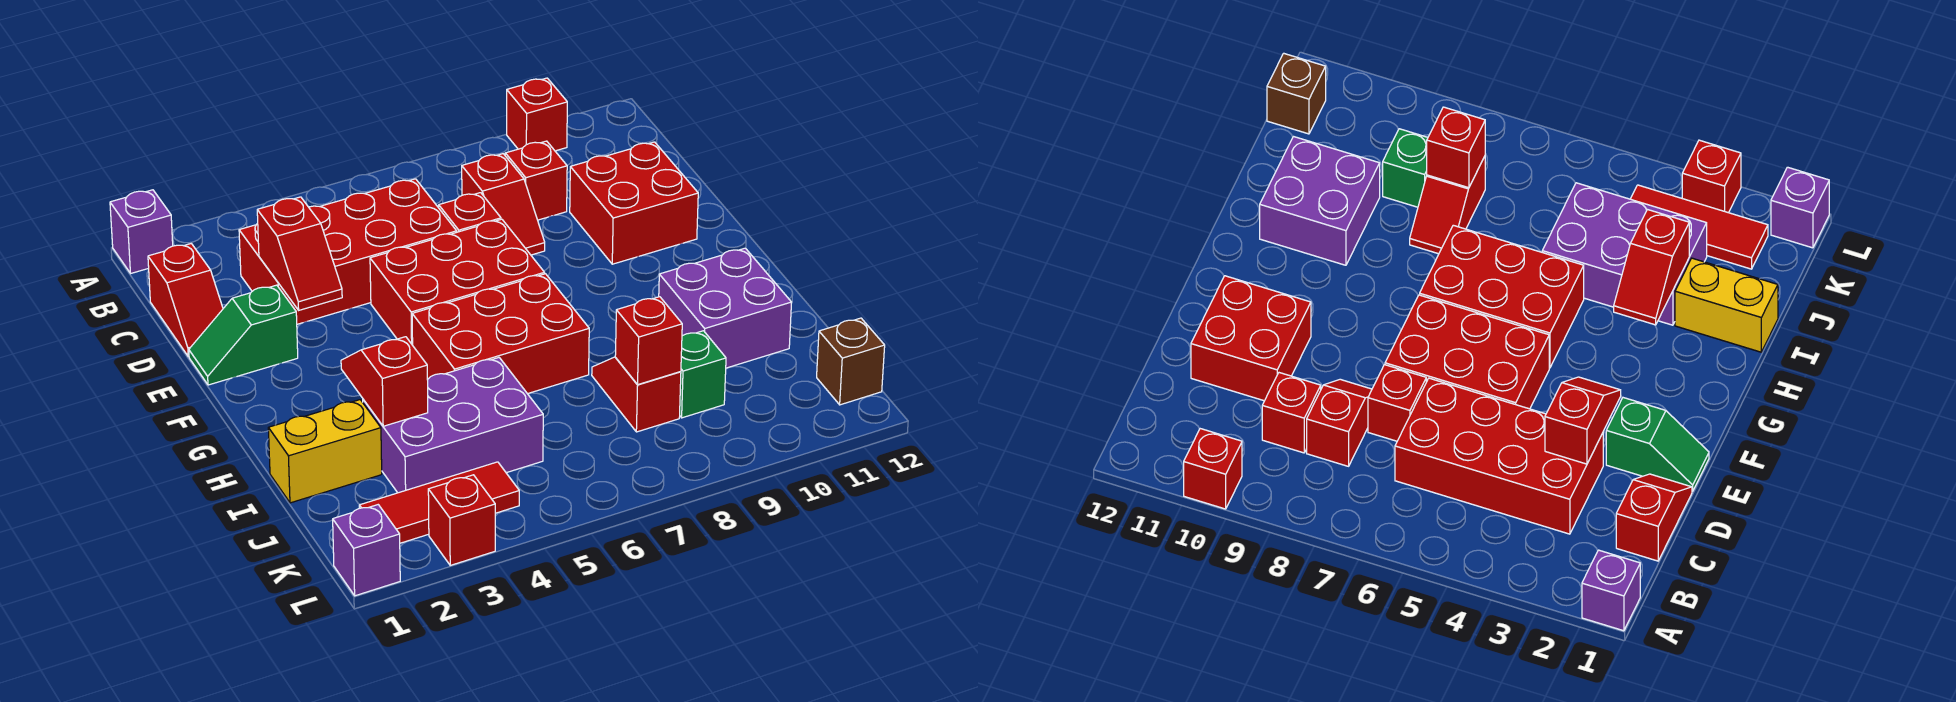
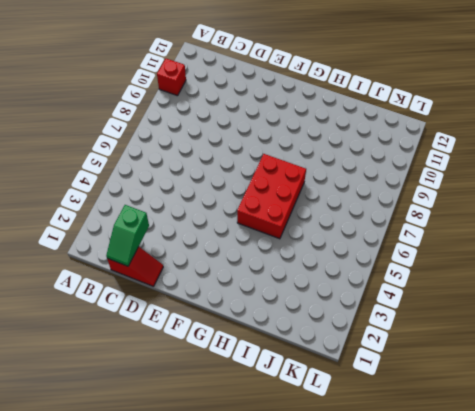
green 1x2 slope [106,205,149,266] -> green 1x2 slope moved to [189,285,298,385]
none -> purple 1x1 brick [110,190,173,273]
none -> red 2x4 brick [239,179,457,324]
none -> red 1x2 slope [462,154,545,255]

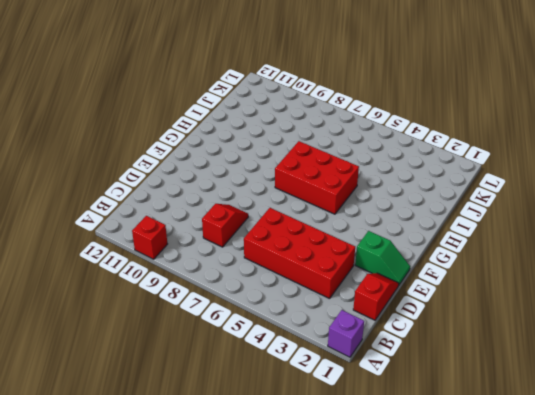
none -> red 1x1 brick [505,141,567,220]
none -> red 1x1 brick [439,193,501,232]
none -> red 2x2 brick [570,142,698,264]

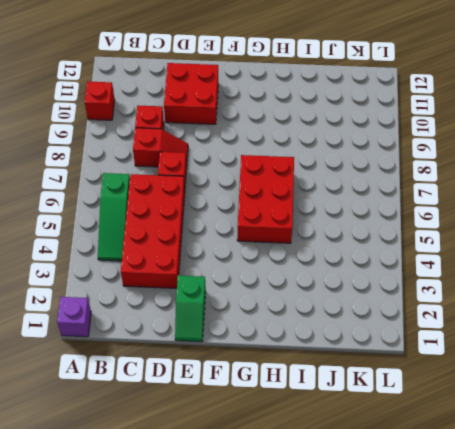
green 1x3 slope [98,173,130,261] -> none
none -> red 1x2 slope [148,244,223,357]
none -> red 2x3 brick [370,219,545,345]
none -> purple 2x2 brick [659,248,792,368]

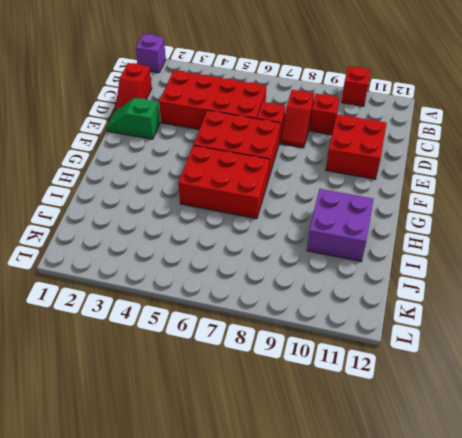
none -> yellow 1x2 brick [268,400,382,503]
none -> purple 2x3 brick [363,358,543,493]
none -> red 1x2 slope [592,357,681,432]

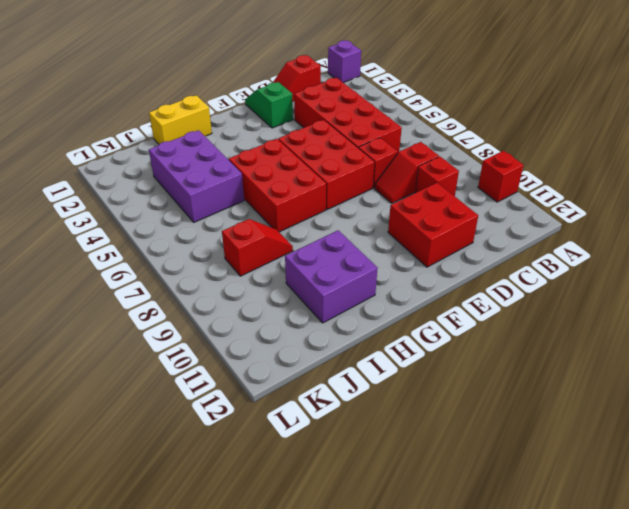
yellow 1x2 brick [149,95,212,144] -> yellow 1x2 brick turned to [268,400,382,503]
none -> green 1x1 brick [680,331,726,418]
none -> red 1x3 tile [359,462,519,543]
none -> brown 1x1 brick [817,318,885,405]

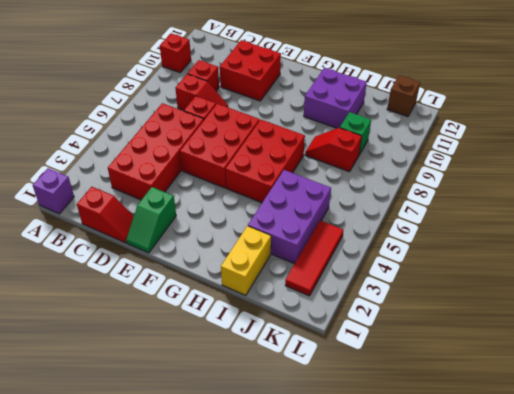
none -> purple 1x1 brick [333,505,400,596]
none -> red 1x1 brick [428,475,495,565]
none -> red 1x2 slope [257,197,342,310]

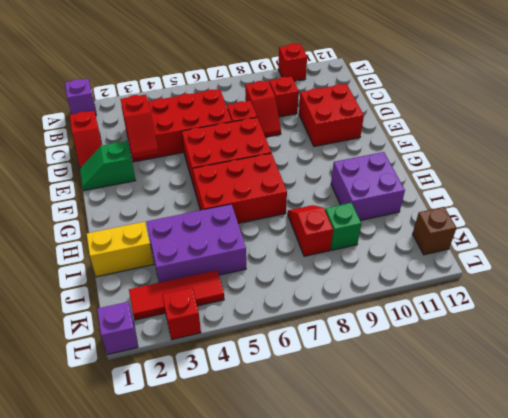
none -> red 1x2 slope [341,337,428,426]
none -> red 1x1 brick [615,297,682,385]

